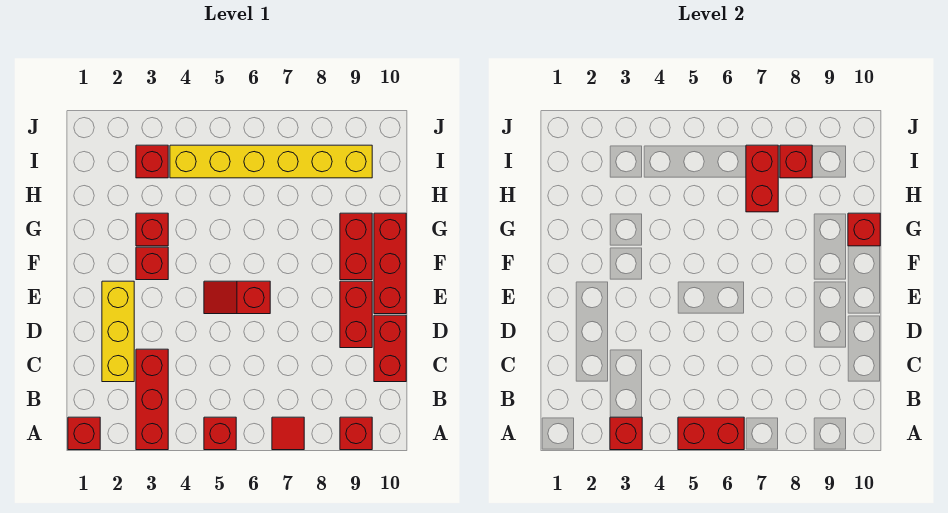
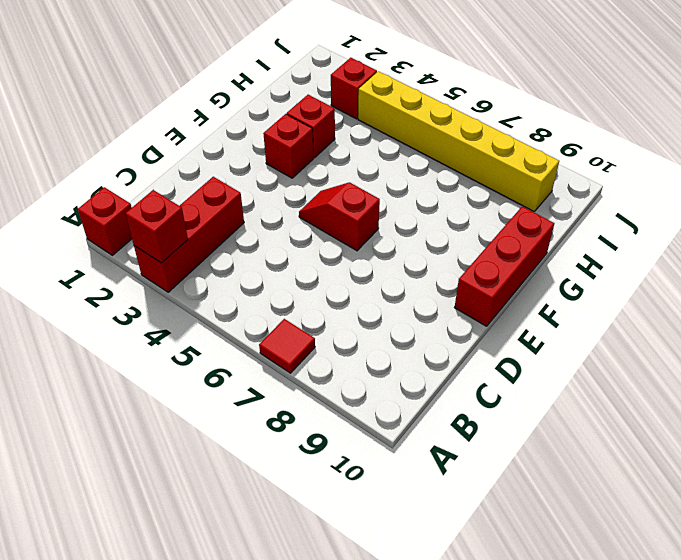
none -> red 1x1 brick [204,417,236,450]
none -> red 1x1 brick [340,417,372,450]
none -> yellow 1x3 brick [102,281,134,382]

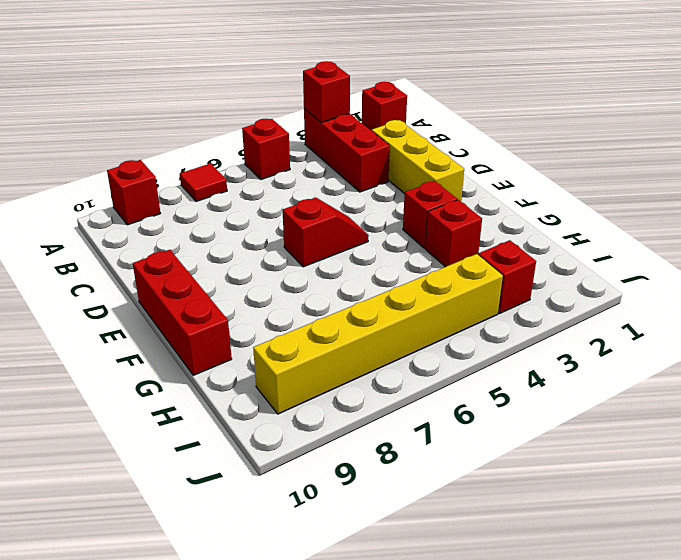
none -> red 1x2 brick [374,315,406,382]
none -> red 1x2 brick [340,281,372,348]
none -> red 1x2 brick [340,213,372,280]

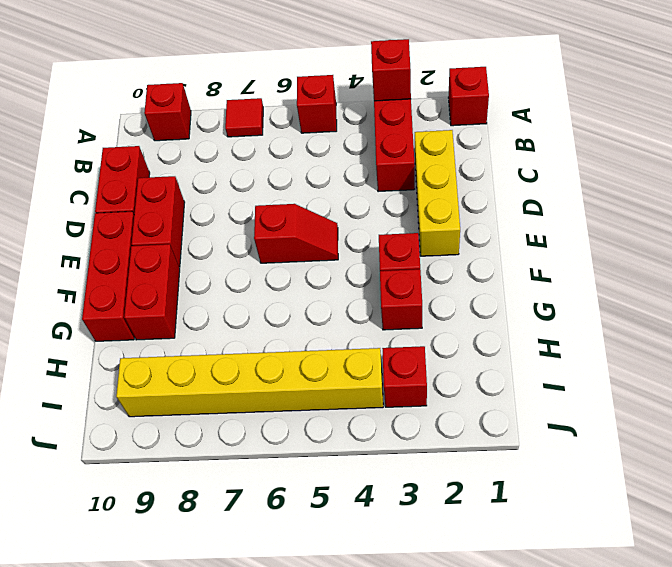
none -> red 1x2 brick [678,417,744,450]
none -> red 1x1 brick [848,213,880,246]
none -> red 1x2 brick [746,145,778,212]

